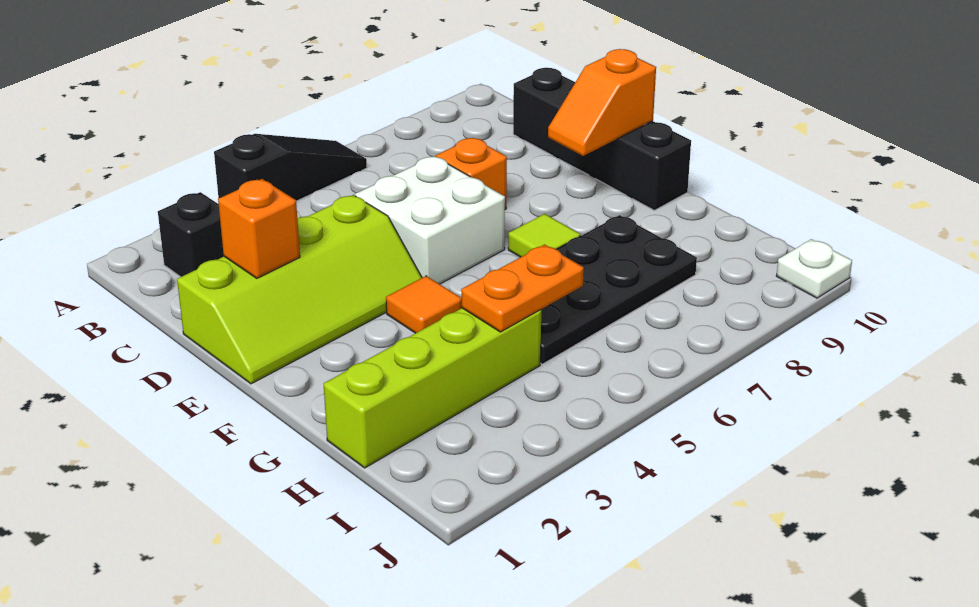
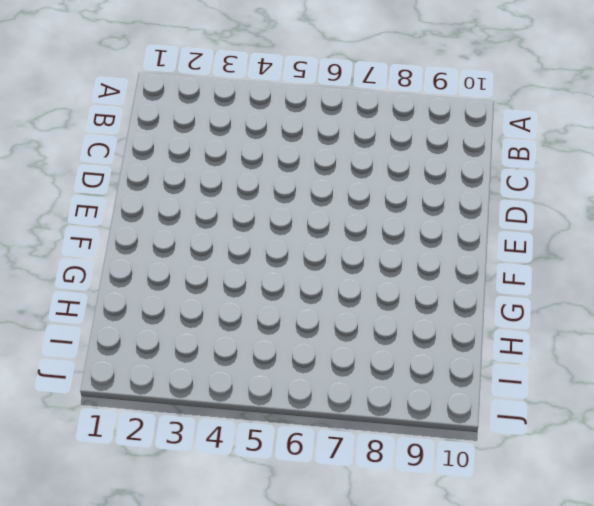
none -> black 1x3 slope [214,134,367,201]
none -> black 1x1 brick [158,192,224,277]
none -> black 1x4 brick [513,68,691,210]

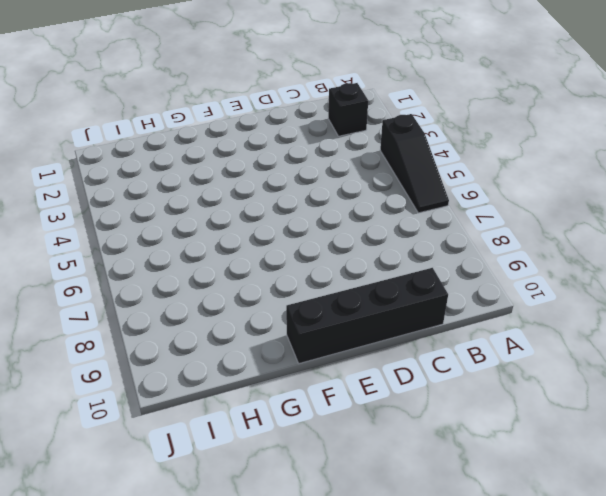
none -> lime 2x4 slope [177,195,422,384]
none -> white 2x2 brick [355,156,505,284]
none -> orange 1x1 brick [436,138,507,209]

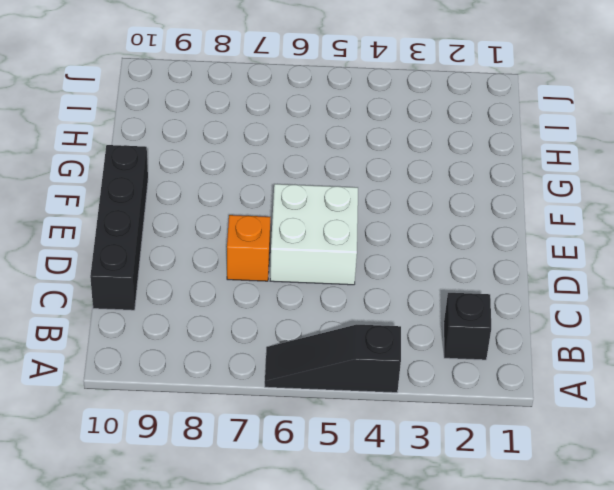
none -> lime 2x4 slope [177,195,422,384]
none -> orange 1x1 tile [386,276,462,333]
none -> lime 1x1 tile [508,214,581,257]

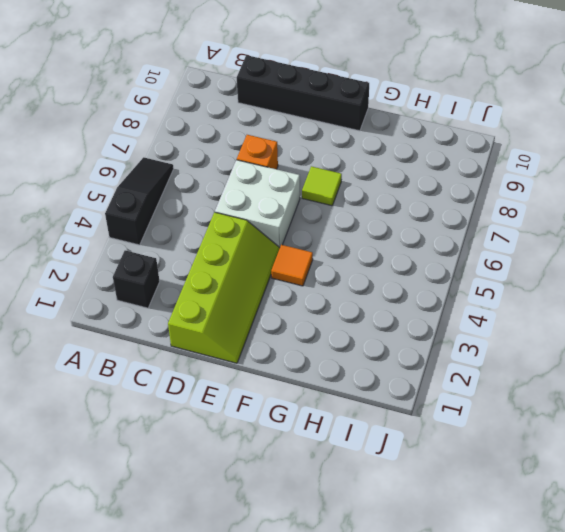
none -> black 2x4 plate [540,215,697,364]
none -> lime 1x4 brick [324,308,541,468]
none -> white 1x1 plate [776,239,852,298]

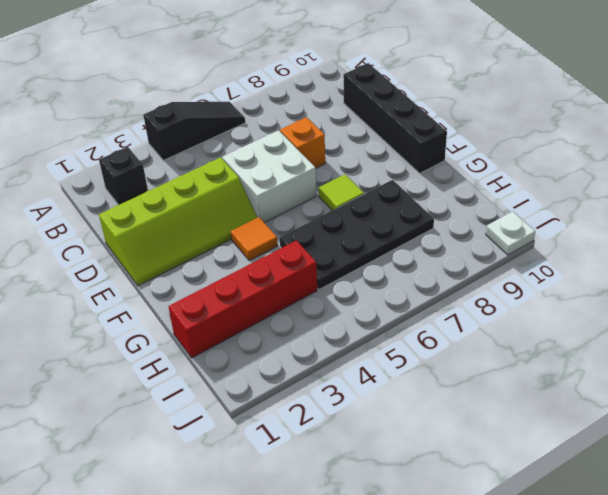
red 1x4 brick [168,240,317,358] -> lime 1x4 brick [324,308,541,468]
none -> orange 1x1 brick [218,179,300,278]
none -> orange 1x2 slope [548,49,656,156]
none -> orange 1x2 plate [461,245,584,332]

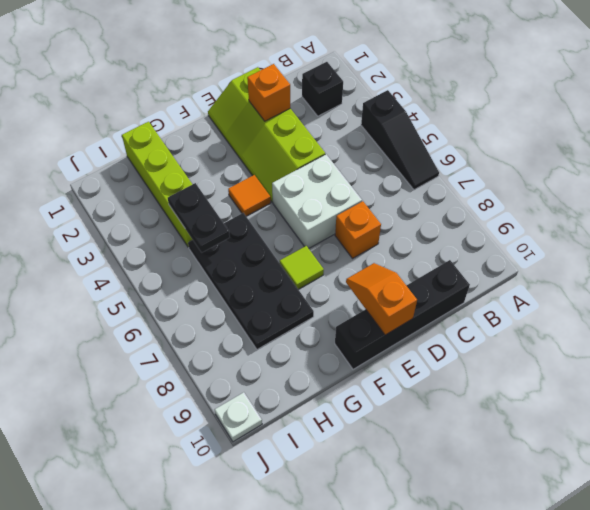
black 1x2 plate [168,183,230,253] -> orange 1x2 plate [461,245,584,332]

